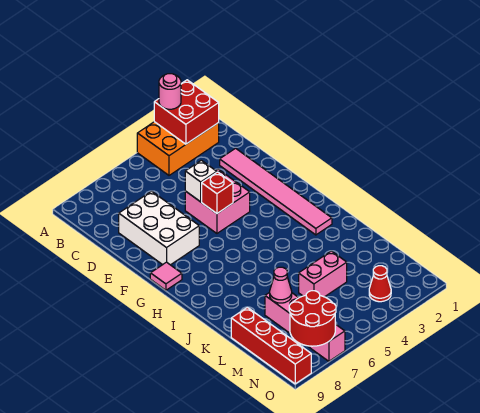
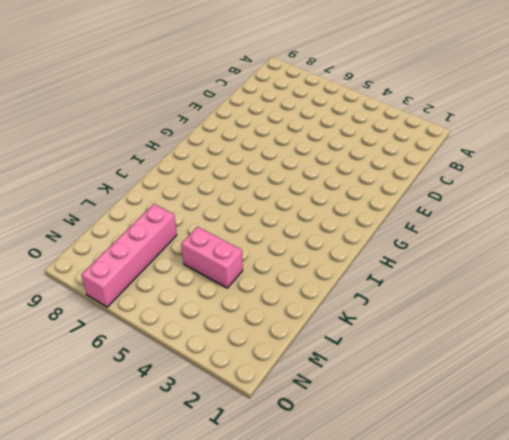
none -> orange 2x3 brick [137,122,219,175]
none -> pink 1x6 tile [220,148,332,235]
none -> white 2x3 brick [119,191,199,265]

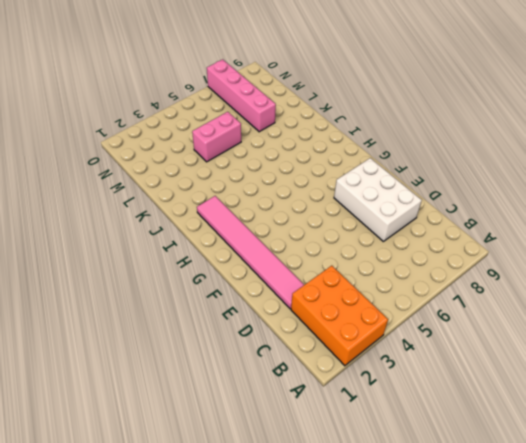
orange 2x3 brick [291,266,388,366] -> orange 2x3 brick turned to [137,122,219,175]
none -> pink 2x2 brick [185,169,250,233]
none -> pink 1x1 tile [150,262,182,290]
none -> red 1x4 brick [231,307,311,384]

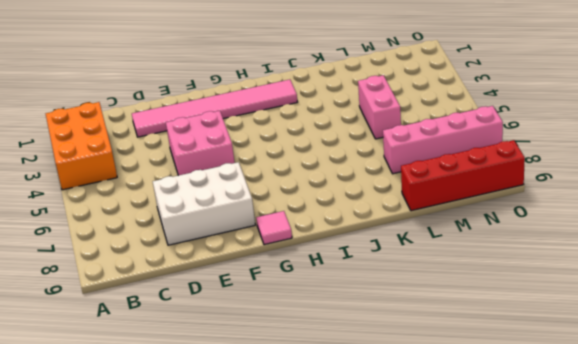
none -> red 1x1 cone [369,266,391,302]
none -> red 2x2 brick [154,80,219,144]
none -> white 1x1 brick [185,160,217,202]

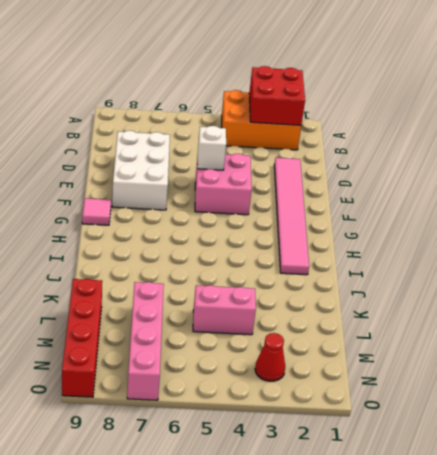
none -> red 1x1 brick [202,172,233,213]
none -> pink 1x1 cone [270,267,292,303]
none -> red 2x2 round brick [289,291,336,346]

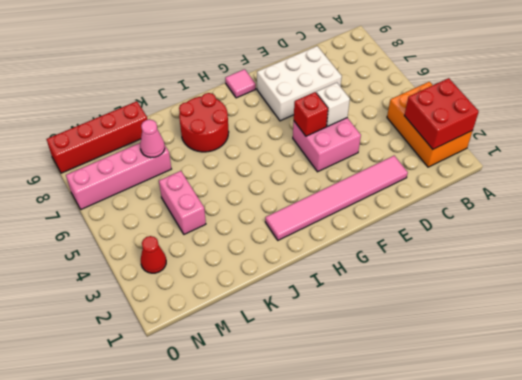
red 2x2 round brick [179,93,229,152] -> red 2x2 round brick moved to [289,291,336,346]
none -> pink 1x1 round brick [159,74,181,109]

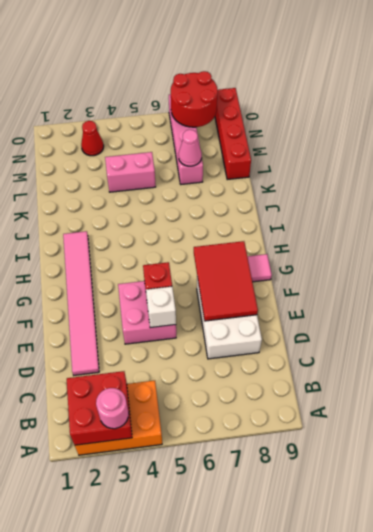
red 2x3 tile [194,241,258,321] -> none

